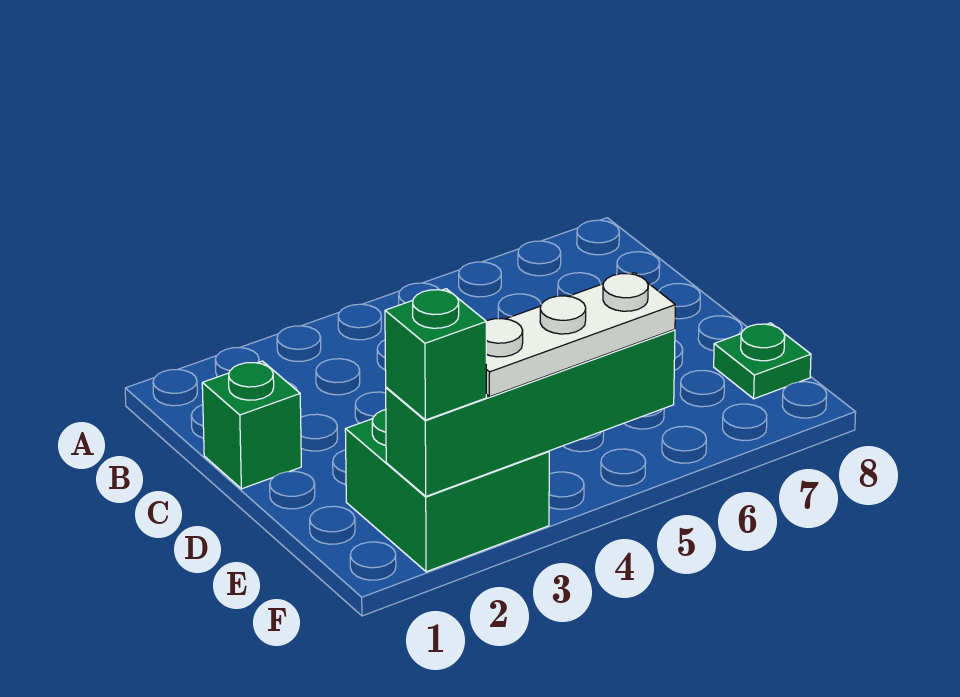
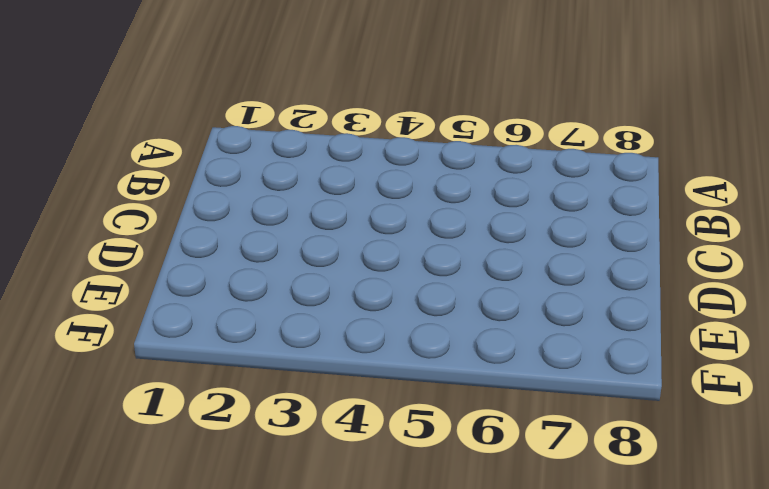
none -> green 1x1 brick [202,361,301,489]
none -> green 2x2 brick [345,410,549,572]

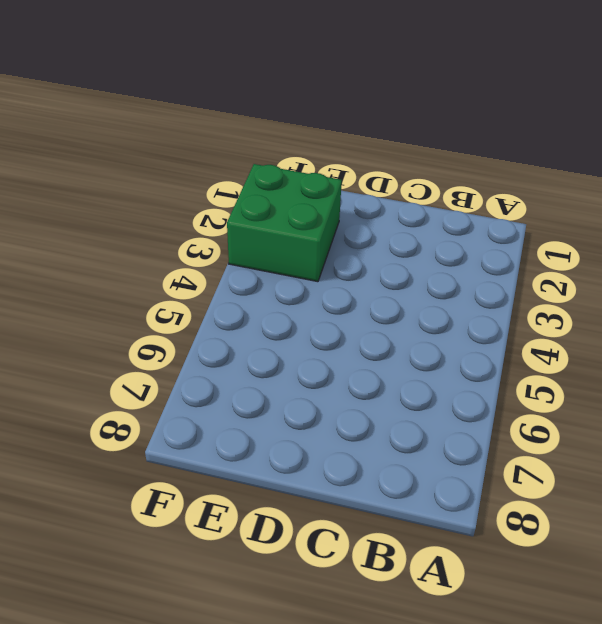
none -> green 1x1 brick [202,361,301,489]
none -> green 1x1 plate [714,323,811,399]

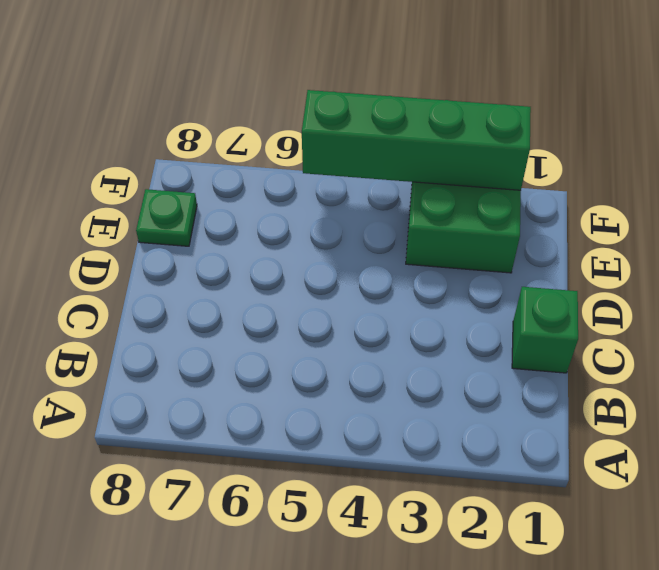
none -> green 1x1 brick [385,289,486,420]
none -> white 1x3 plate [486,273,675,397]

